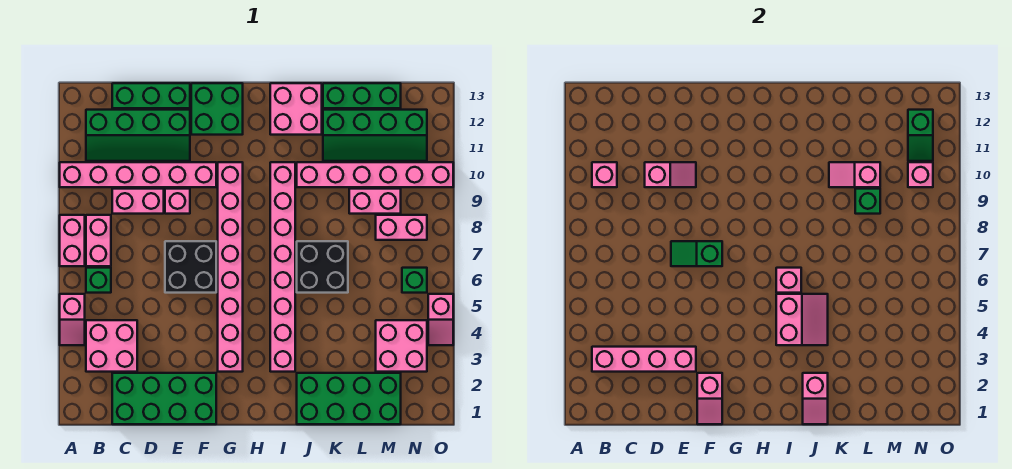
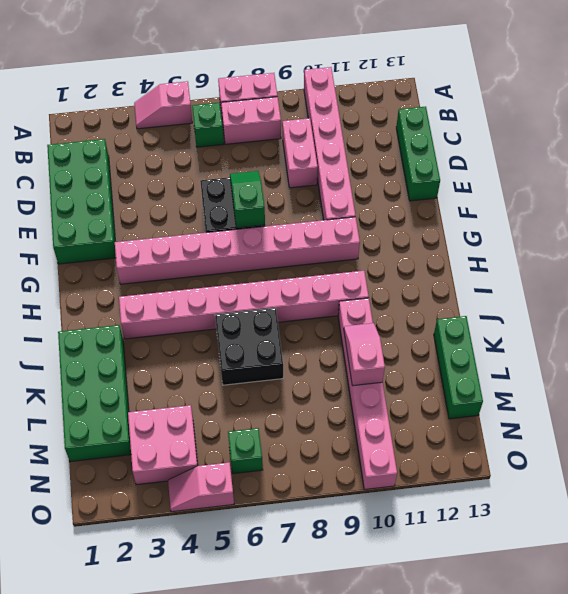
none -> pink 2x2 brick [86,320,137,372]
none -> green 2x4 slope [86,110,190,161]
none -> pink 1x1 brick [165,189,190,214]
none -> green 2x2 brick [191,83,243,135]

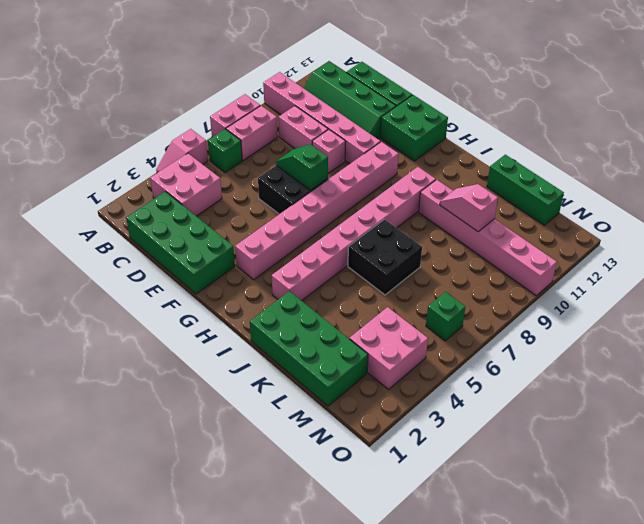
none -> pink 2x2 brick [270,83,322,135]
none -> green 2x4 slope [323,110,427,161]
none -> pink 1x2 brick [349,189,401,214]
none -> pink 1x2 brick [376,215,427,240]

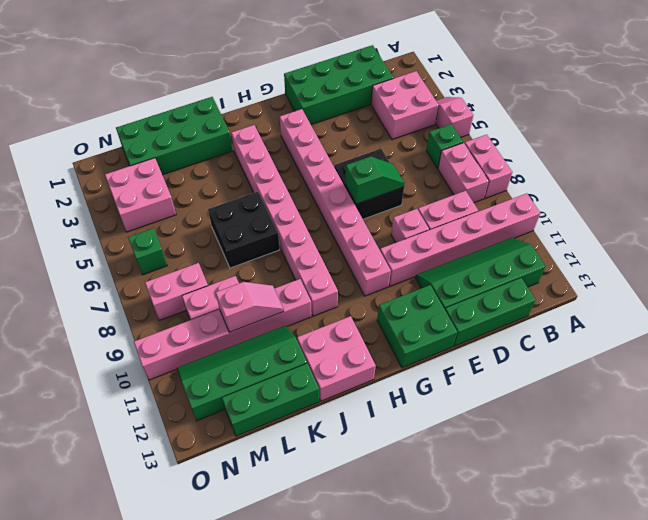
none -> pink 1x2 slope [428,294,453,345]
none -> pink 1x4 brick [592,347,696,372]
none -> pink 1x1 brick [592,162,617,187]
none -> pink 1x2 slope [645,162,696,187]

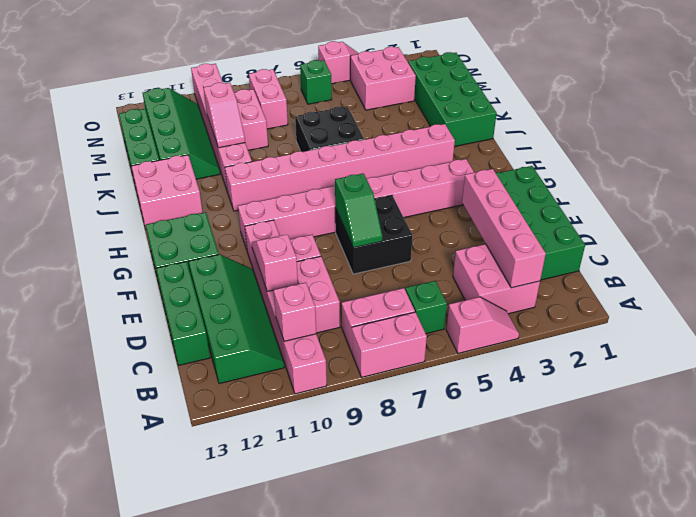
none -> pink 1x2 slope [697,373,722,424]
none -> pink 2x2 slope [776,294,828,345]
none -> pink 1x1 brick [776,268,801,293]
none -> pink 1x2 slope [803,373,828,424]

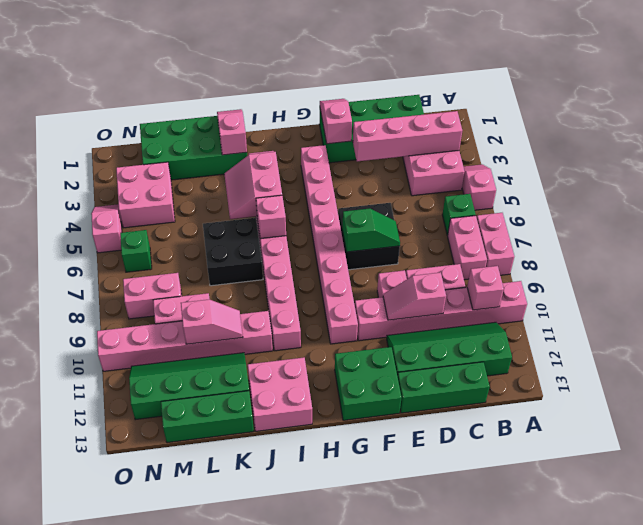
none -> green 1x1 brick [855,189,880,214]
none -> pink 1x1 brick [908,162,933,187]
none -> green 1x2 slope [908,110,933,161]

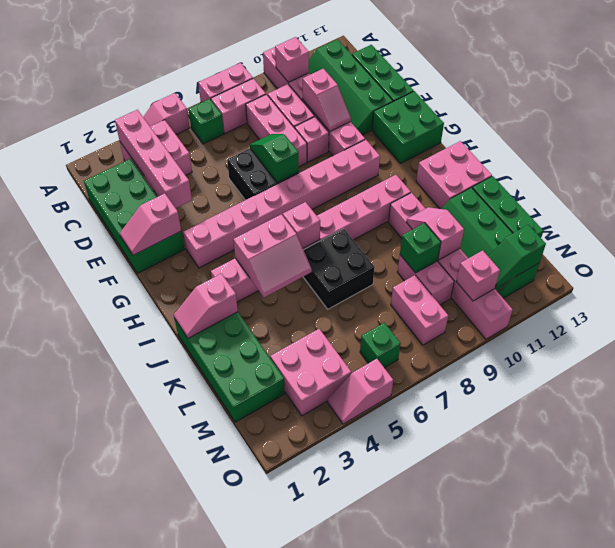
pink 1x3 brick [246,94,307,167] -> none

